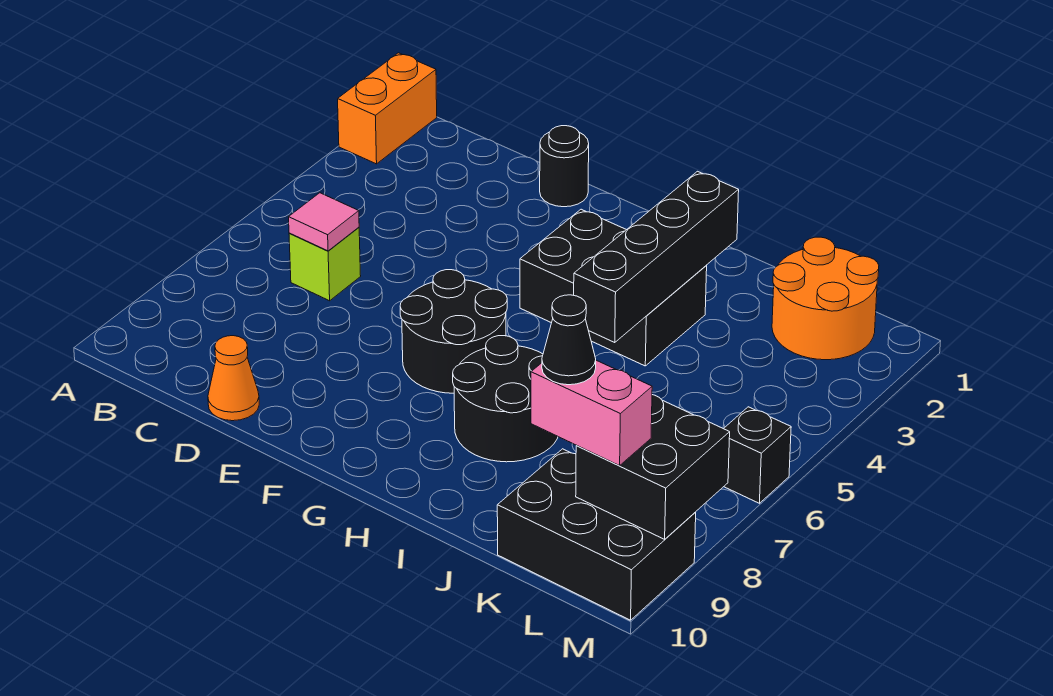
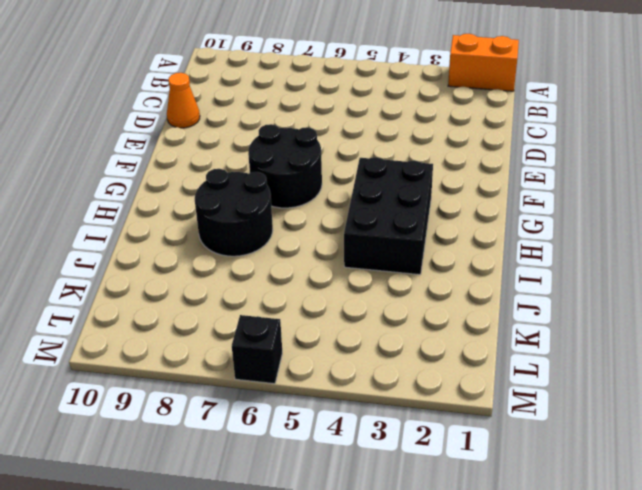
none -> lime 1x1 brick [289,227,361,301]
none -> black 1x1 round brick [540,126,589,207]
none -> orange 2x2 round brick [772,237,879,360]

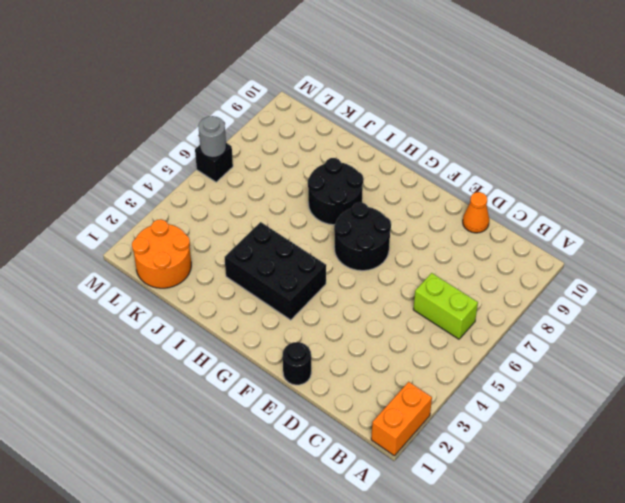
lime 1x2 brick [413,273,478,339] -> lime 1x1 brick [289,227,361,301]
grey 1x1 round brick [198,116,226,158] -> none
none -> black 2x3 brick [497,449,696,620]
none -> pink 1x1 tile [289,193,359,251]
none -> black 1x4 brick [574,171,739,343]

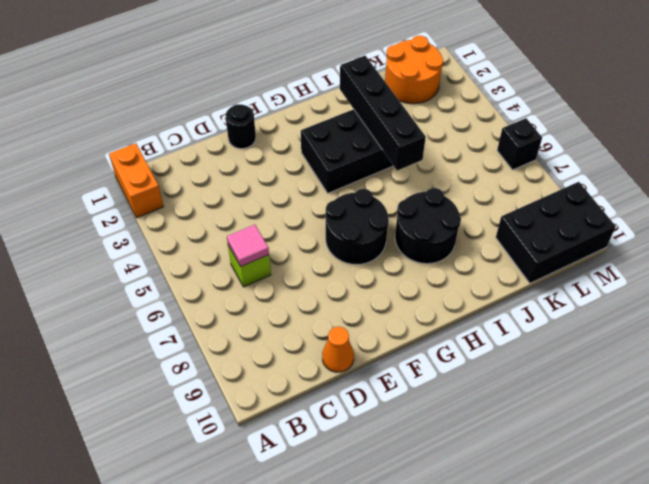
none -> black 2x2 brick [576,395,730,539]
none -> pink 1x2 brick [531,360,652,466]
none -> black 1x1 cone [542,295,596,385]

